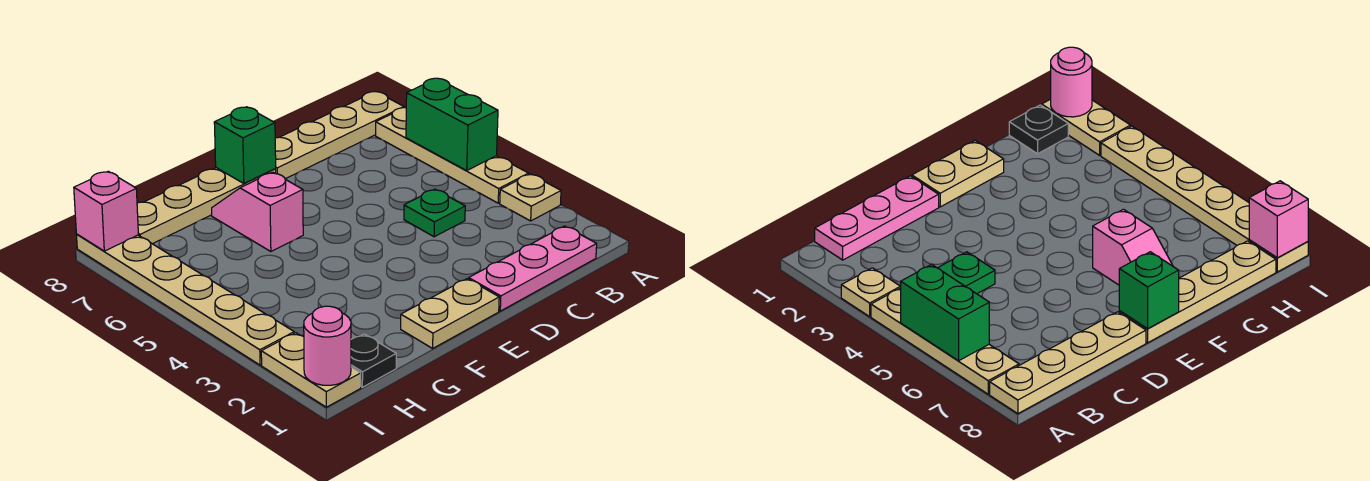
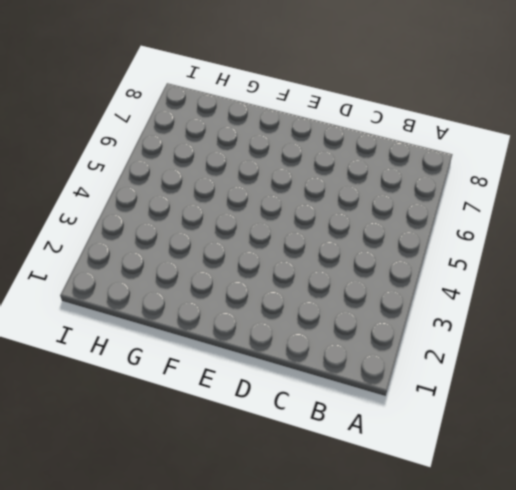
none -> tan 1x1 plate [500,174,561,221]
none -> tan 1x4 plate [376,108,529,203]
none -> tan 1x4 plate [275,92,404,179]

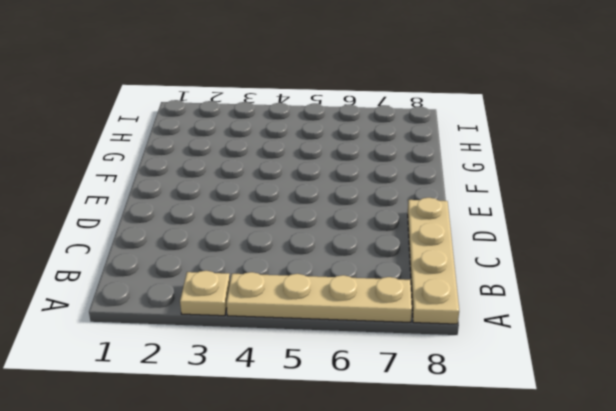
none -> pink 1x3 plate [469,226,597,311]
none -> green 1x1 plate [404,189,465,237]
none -> tan 1x2 plate [401,279,499,348]

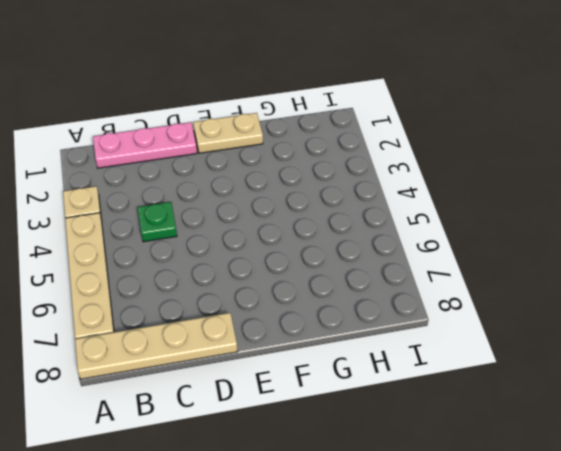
none -> tan 1x4 plate [137,168,276,244]
none -> pink 1x2 slope [212,172,303,252]
none -> black 1x1 plate [351,334,396,387]

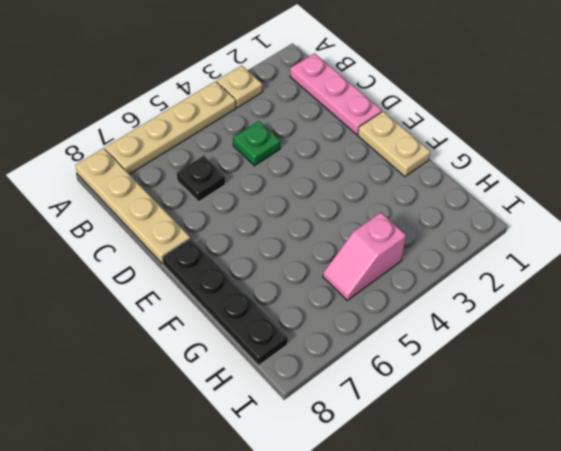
black 1x1 plate [177,156,225,202] -> black 1x1 plate moved to [351,334,396,387]
black 1x4 plate [162,238,288,366] -> tan 1x4 plate [137,168,276,244]
pink 1x2 slope [323,213,406,300] -> pink 1x2 slope moved to [212,172,303,252]
none -> tan 1x2 plate [261,333,361,407]
none -> tan 1x6 plate [76,234,294,365]
none -> green 1x2 brick [406,78,498,170]

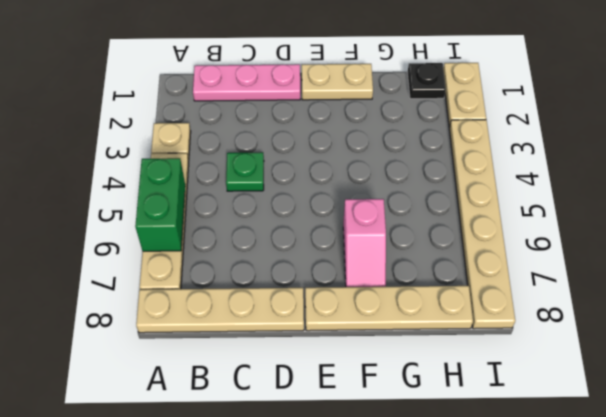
none -> green 1x1 brick [214,107,276,184]
none -> pink 1x1 round brick [304,306,351,385]
none -> pink 1x1 brick [74,171,138,251]

